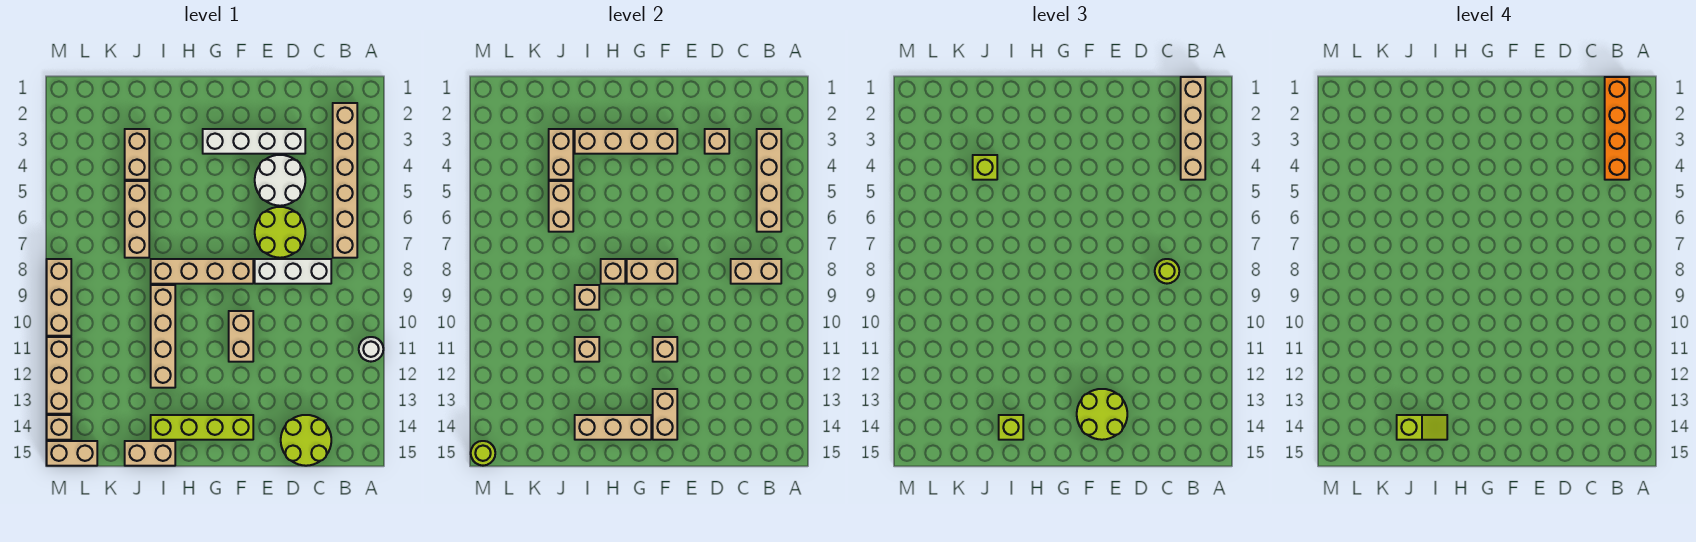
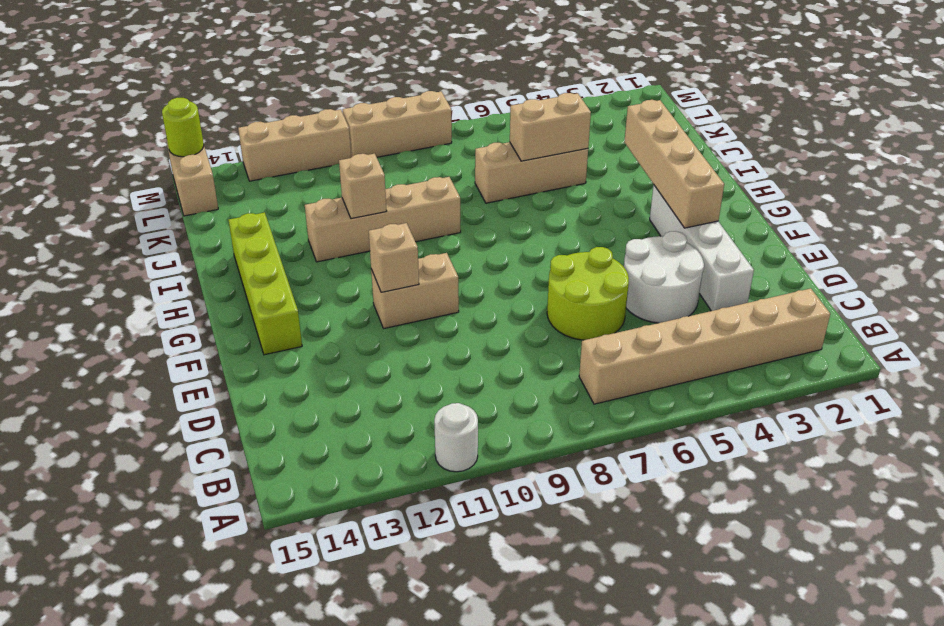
none -> white 1x3 brick [255,259,331,284]
none -> lime 2x2 round brick [281,415,331,466]
none -> tan 1x4 brick [151,259,253,284]
none -> tan 1x2 brick [125,441,175,466]

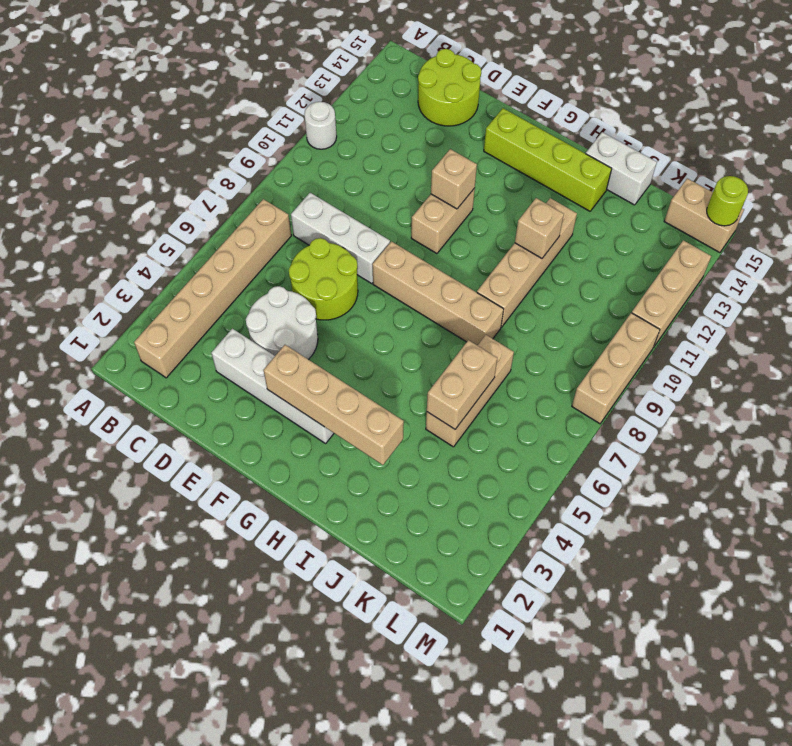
white 1x2 brick [586,132,657,205] -> tan 1x2 brick [125,441,175,466]
none -> tan 1x2 brick [125,129,149,180]
none -> tan 1x1 brick [47,415,71,440]
none -> tan 1x4 brick [757,129,781,232]
none -> tan 1x2 brick [731,259,781,284]

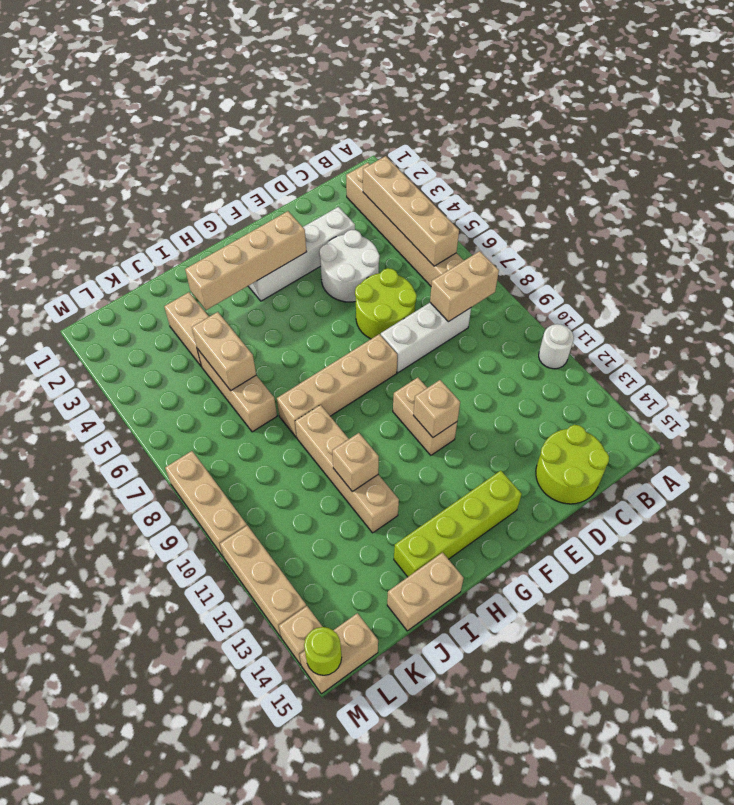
none -> tan 1x1 brick [705,129,729,154]
none -> tan 1x2 brick [627,259,677,284]
none -> tan 1x2 brick [653,389,677,440]
none -> tan 1x3 brick [575,415,651,440]

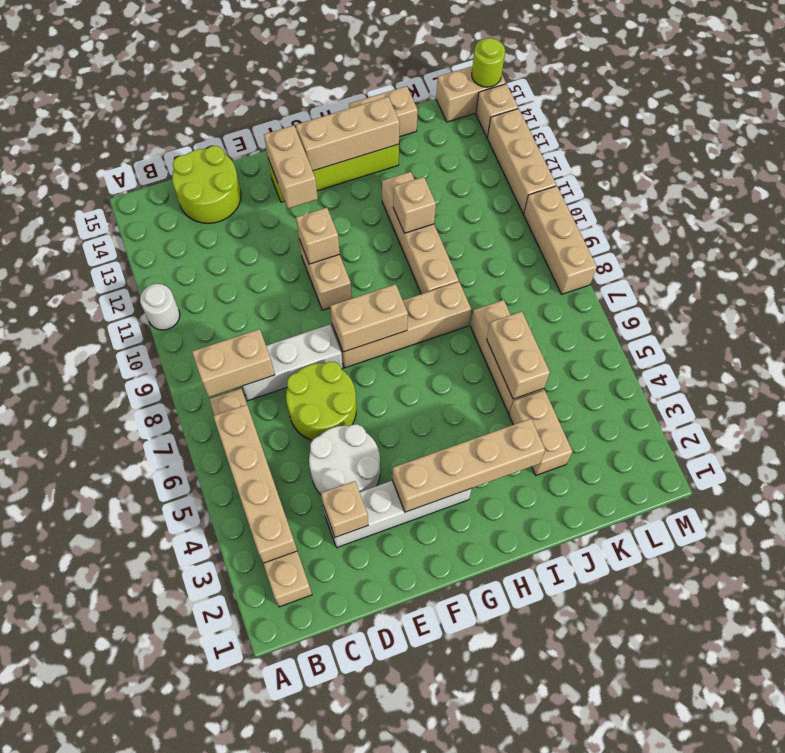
none -> tan 1x1 brick [601,259,625,284]
none -> tan 1x1 brick [575,285,599,310]
none -> tan 1x2 brick [549,129,573,180]
none -> tan 1x4 brick [1181,77,1205,180]

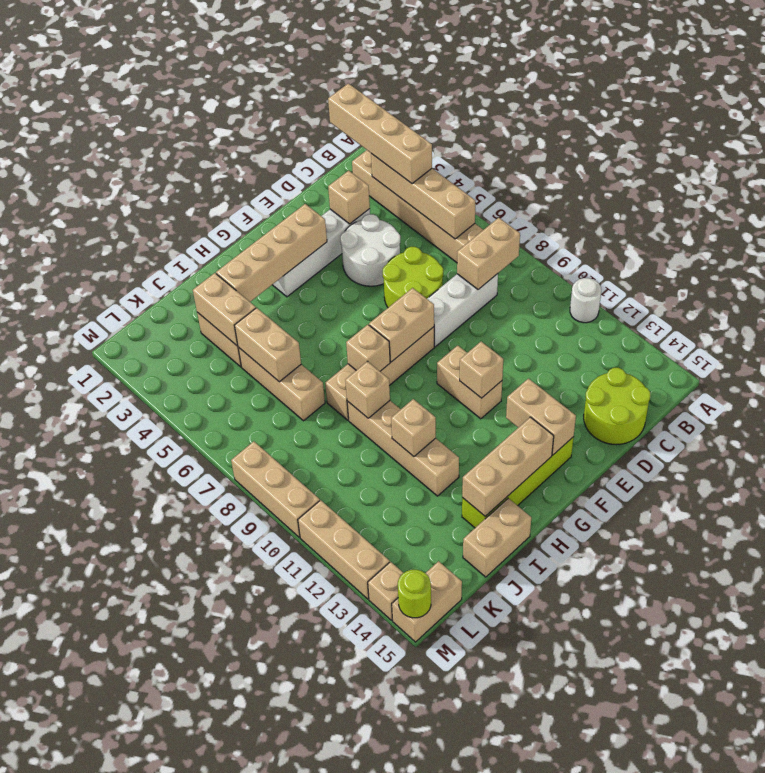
none -> lime 1x1 round brick [1155,259,1179,284]
none -> lime 2x2 round brick [1077,389,1127,440]
none -> lime 1x1 brick [999,415,1023,440]
none -> lime 1x1 brick [973,155,997,180]

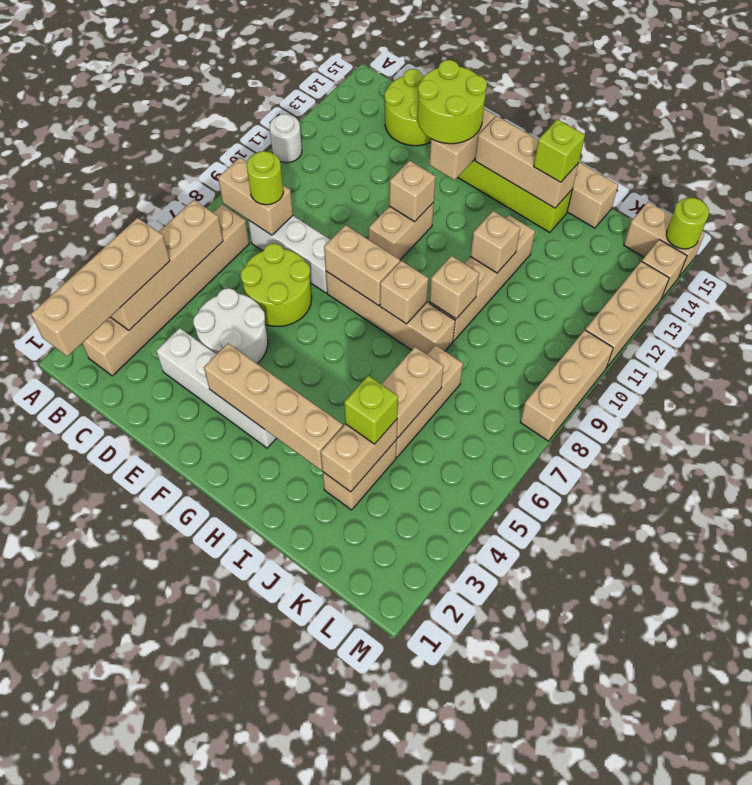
none -> tan 1x1 brick [705,129,729,154]
none -> orange 1x4 brick [1605,77,1629,180]
none -> lime 1x2 slope [1397,415,1447,440]

